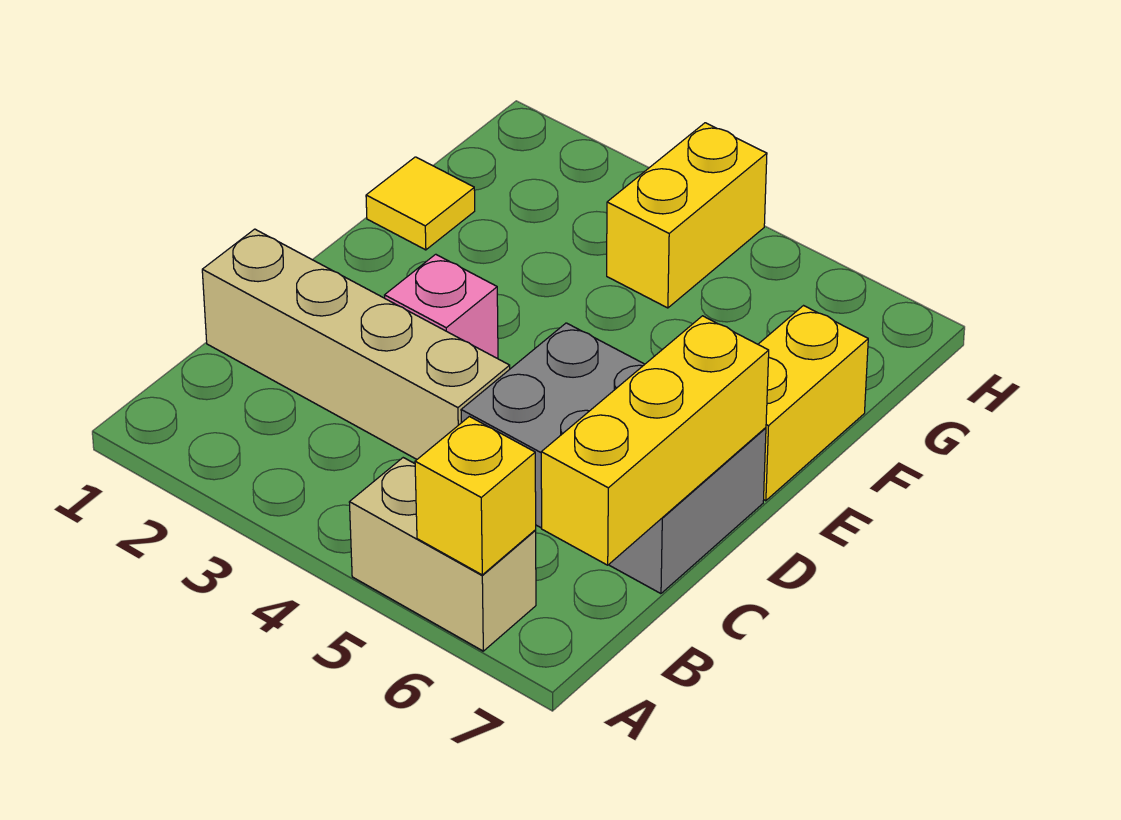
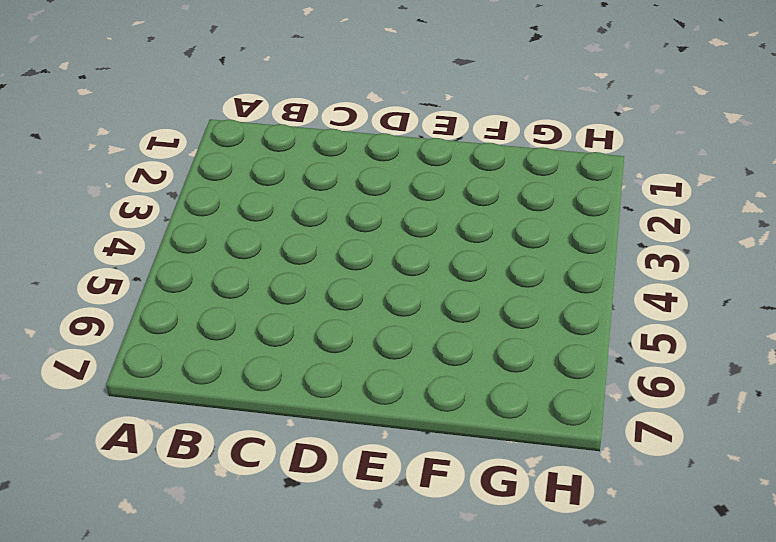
none -> tan 1x2 brick [349,458,536,651]
none -> tan 1x4 brick [202,229,510,459]

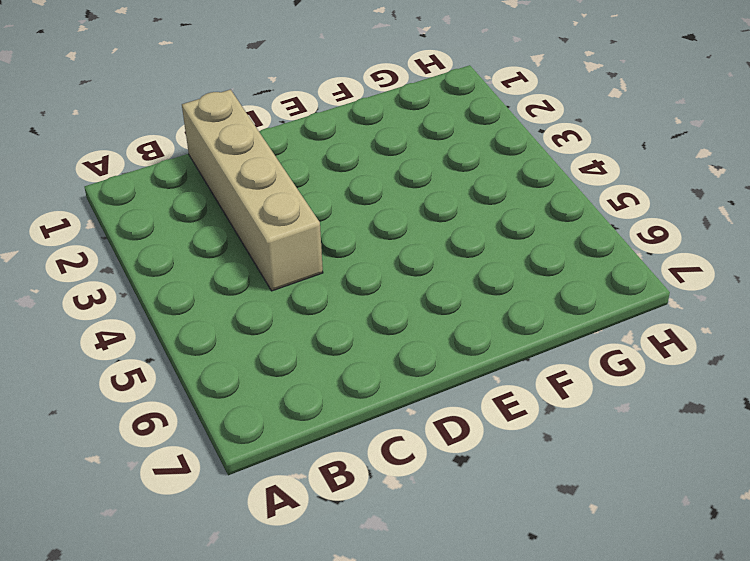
none -> tan 1x2 brick [349,458,536,651]
none -> grey 2x3 brick [461,323,766,594]

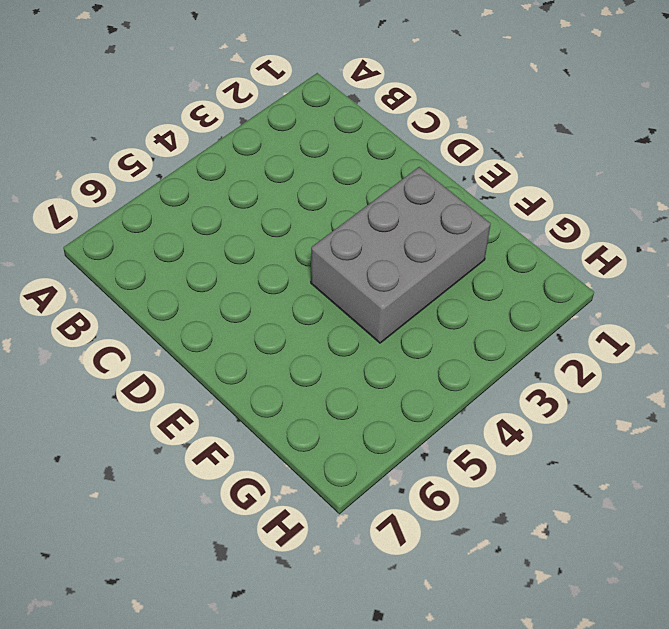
grey 2x3 brick [311,167,491,343] -> grey 2x3 brick moved to [461,323,766,594]
none -> tan 1x2 brick [349,458,536,651]
none -> tan 1x4 brick [202,229,510,459]

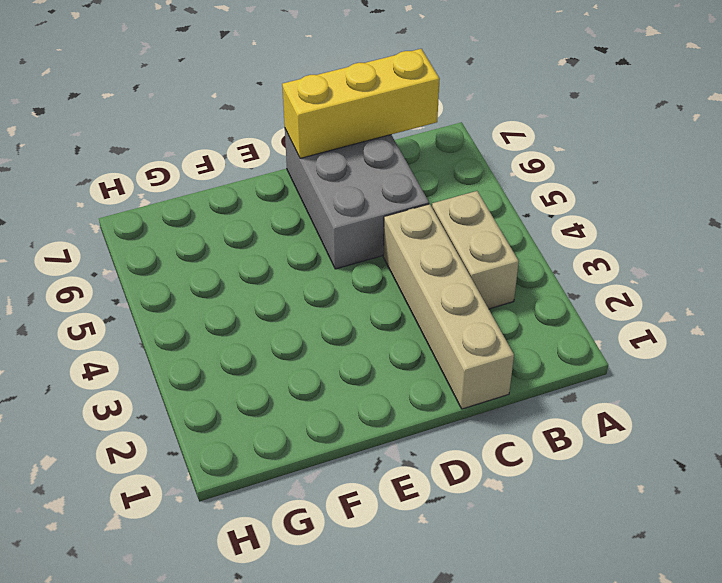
tan 1x2 brick [432,191,519,309] -> tan 1x2 brick moved to [349,458,536,651]
none -> pink 1x1 brick [385,254,498,359]
none -> yellow 1x2 brick [758,306,868,501]

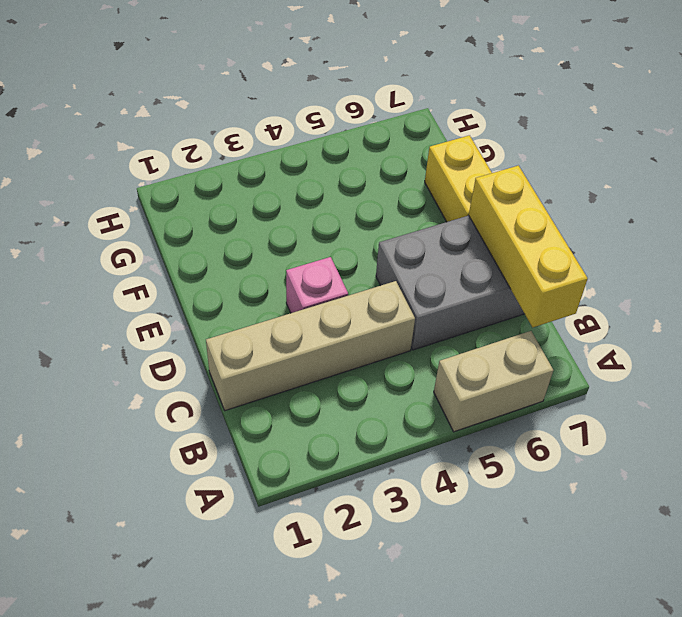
none -> yellow 1x1 tile [366,157,475,250]
none -> yellow 1x2 brick [607,123,767,308]

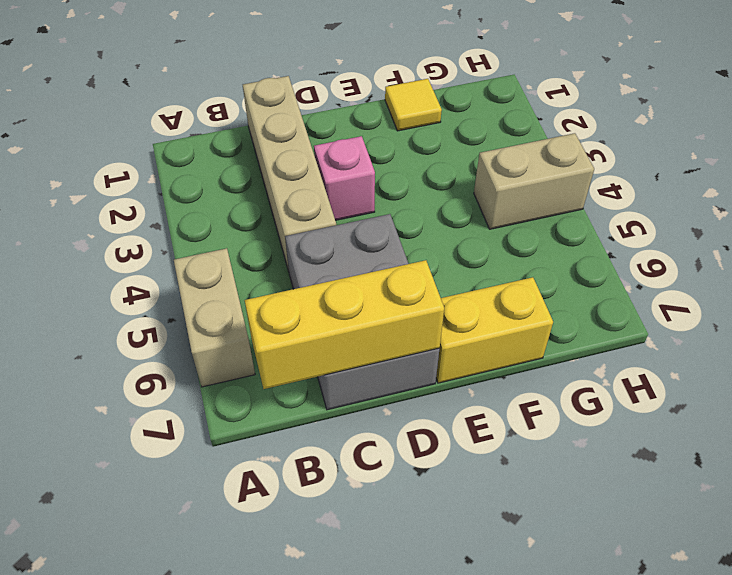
tan 1x2 brick [474,133,594,229] -> yellow 1x2 brick [607,123,767,308]
none -> yellow 1x1 brick [415,416,536,575]

